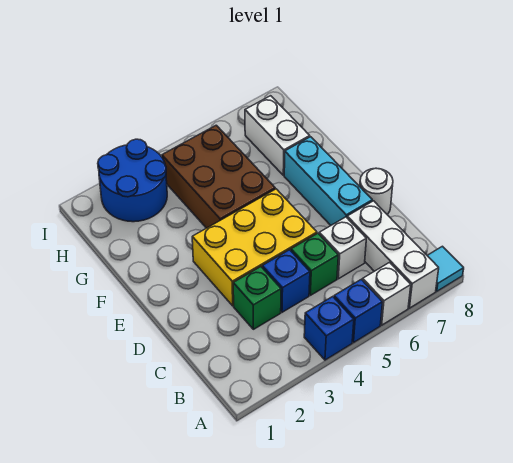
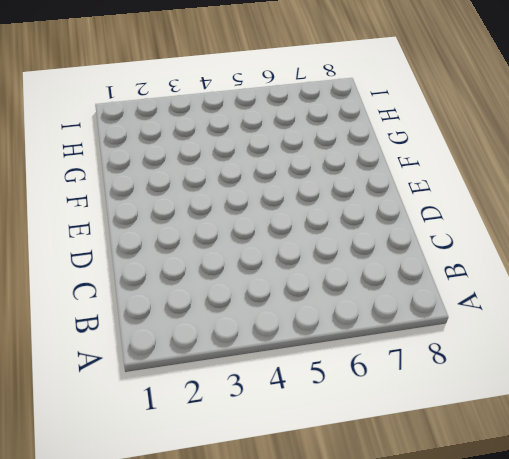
none -> blue 1x1 brick [304,297,354,360]
none -> blue 1x1 brick [334,279,383,342]
none -> white 1x1 brick [363,263,411,325]

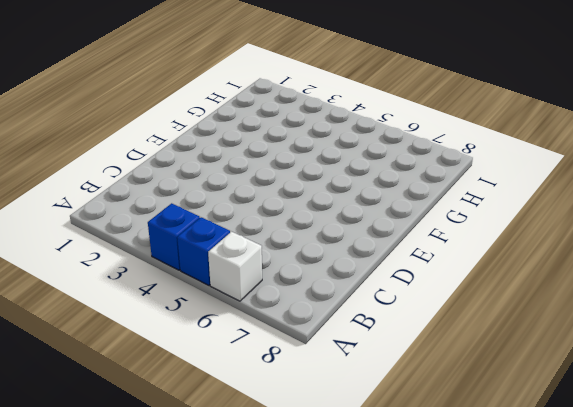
none -> white 1x3 brick [347,201,439,308]
none -> cyan 1x1 tile [427,246,464,291]
none -> green 1x1 brick [233,267,281,329]

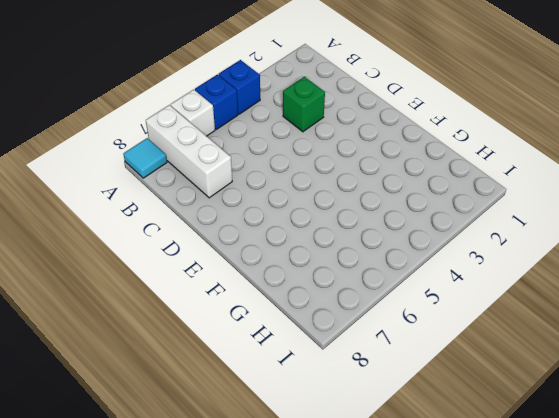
none -> blue 1x1 brick [262,250,310,312]
none -> green 1x1 brick [291,233,338,295]
none -> white 1x1 brick [319,217,366,279]

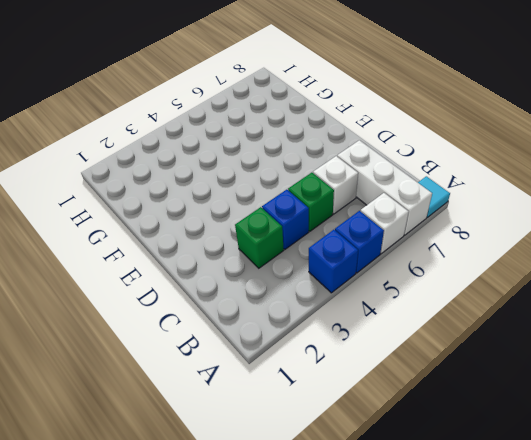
none -> yellow 2x3 brick [192,189,317,306]
none -> cyan 1x3 brick [284,137,372,225]
none -> white 1x1 round brick [360,168,393,214]

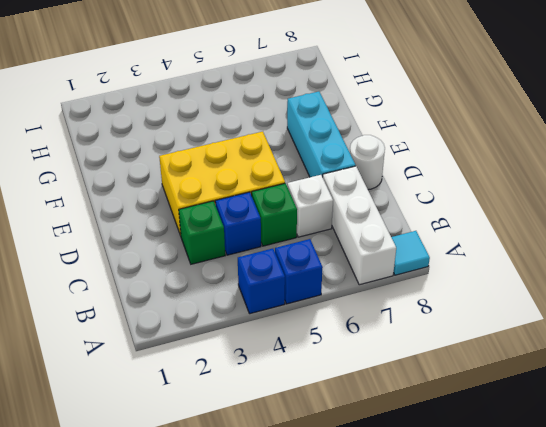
none -> white 1x1 brick [363,263,411,325]
none -> brown 2x3 brick [162,125,275,228]
none -> white 1x2 brick [245,96,310,175]

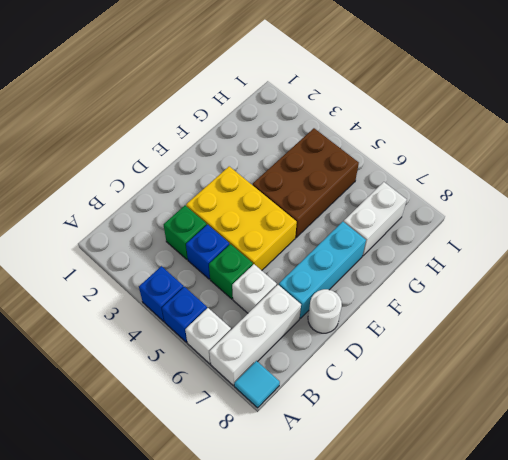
none -> blue 2x2 round brick [98,139,167,222]

